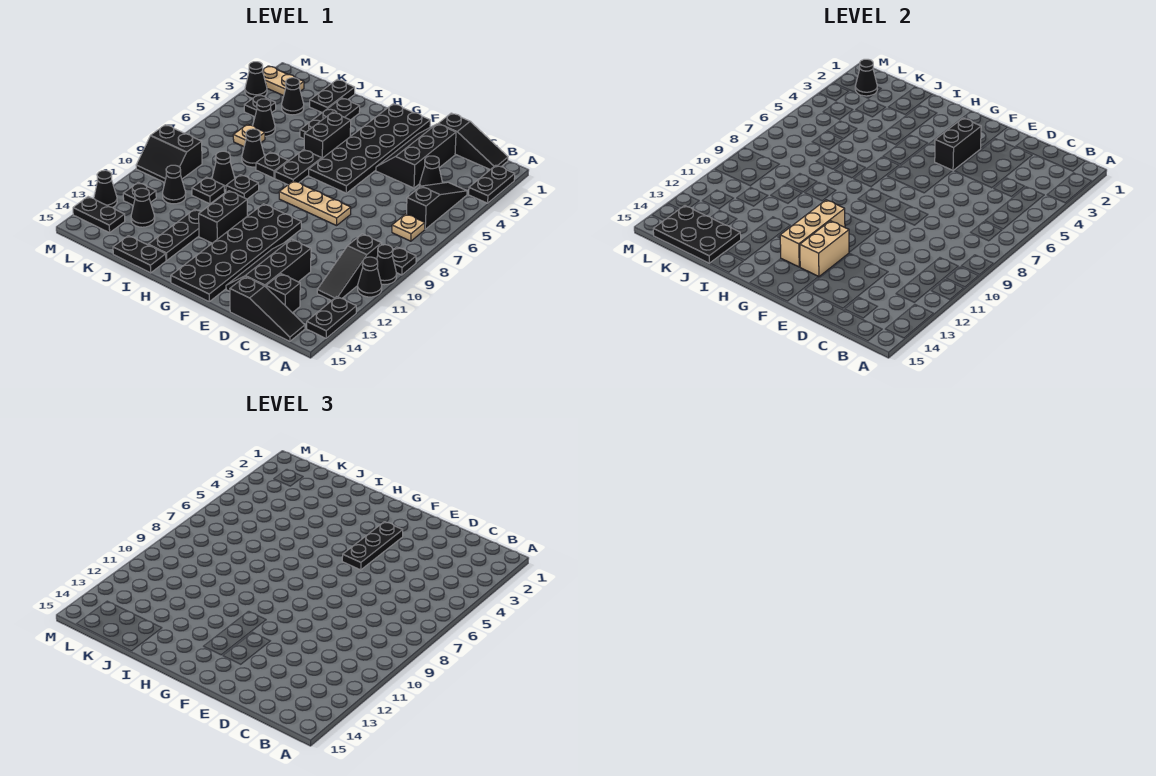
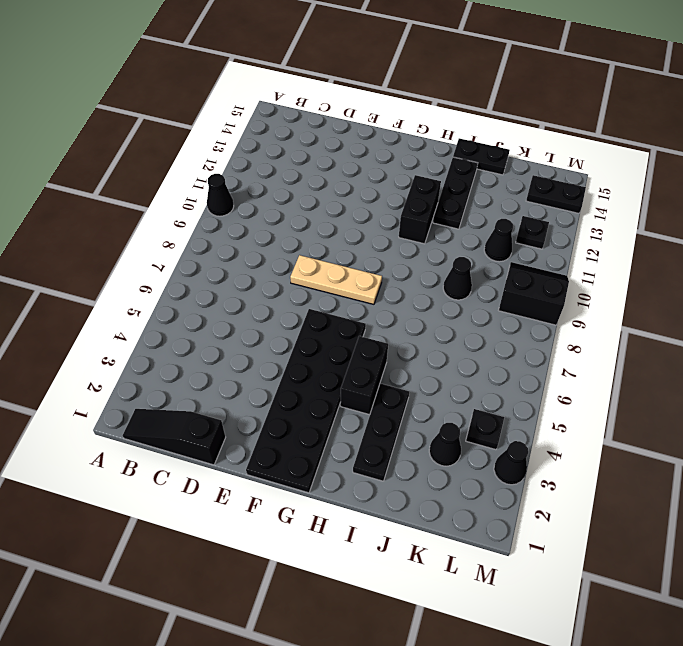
none -> black 1x2 plate [469,165,515,203]
none -> black 1x1 plate [392,247,416,275]
none -> black 1x1 cone [358,257,382,297]
none -> black 1x2 plate [307,297,356,338]

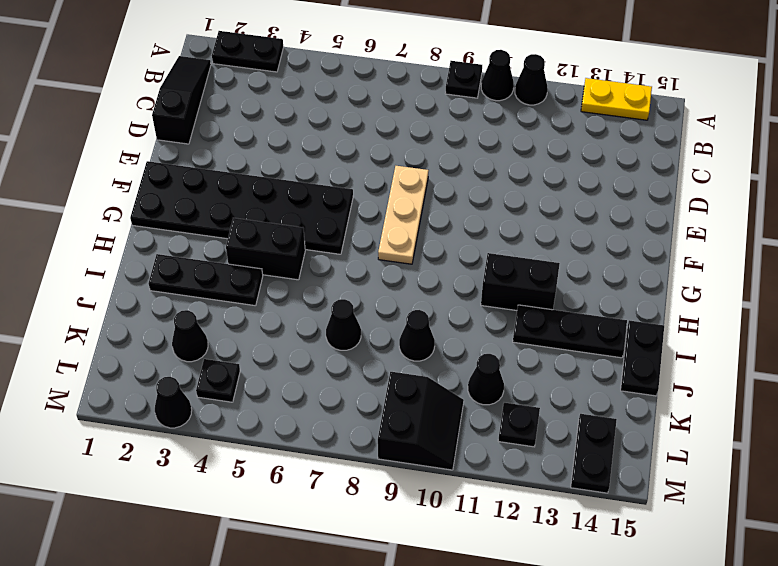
yellow 1x2 plate [581,78,652,120] -> black 1x2 plate [307,297,356,338]
none -> black 1x3 slope [407,182,467,229]
none -> tan 1x1 plate [392,214,425,241]
none -> black 1x3 slope [317,234,381,301]
none -> black 1x3 slope [230,277,305,341]

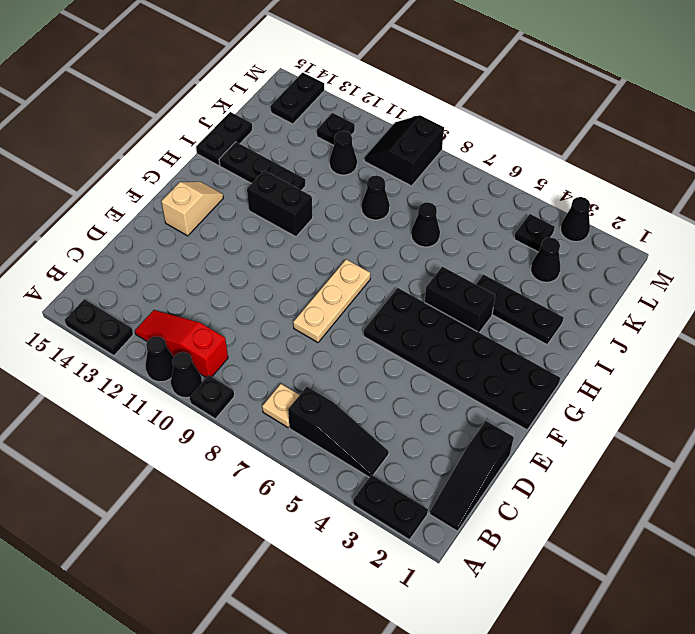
red 1x3 slope [135,310,228,378] -> black 1x3 slope [317,234,381,301]
tan 1x2 slope [161,182,223,236] -> black 2x6 plate [171,204,301,302]
none -> black 1x3 slope [230,277,305,341]
none -> black 1x1 cone [420,156,442,187]
none -> black 1x1 brick [266,274,300,313]
none -> black 2x3 slope [376,124,456,188]

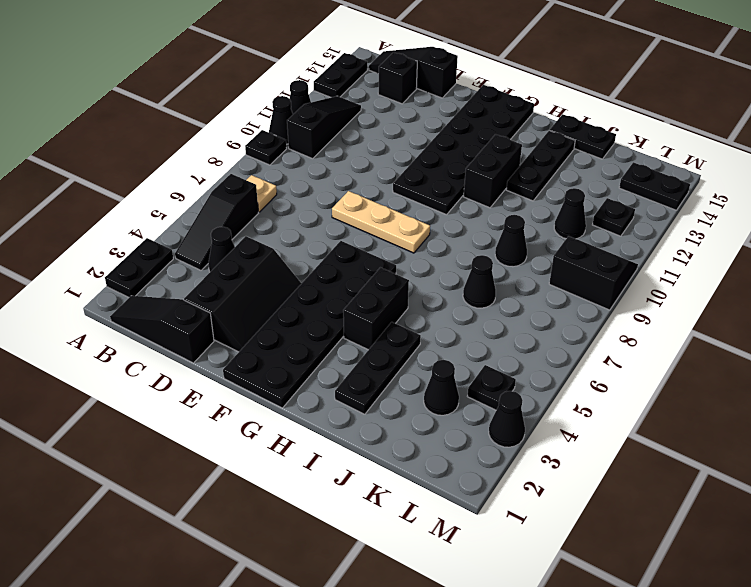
none -> black 2x3 slope [226,239,311,291]
none -> black 1x2 plate [275,150,322,185]
none -> black 1x1 plate [256,152,288,178]
none -> black 1x1 plate [226,175,259,199]

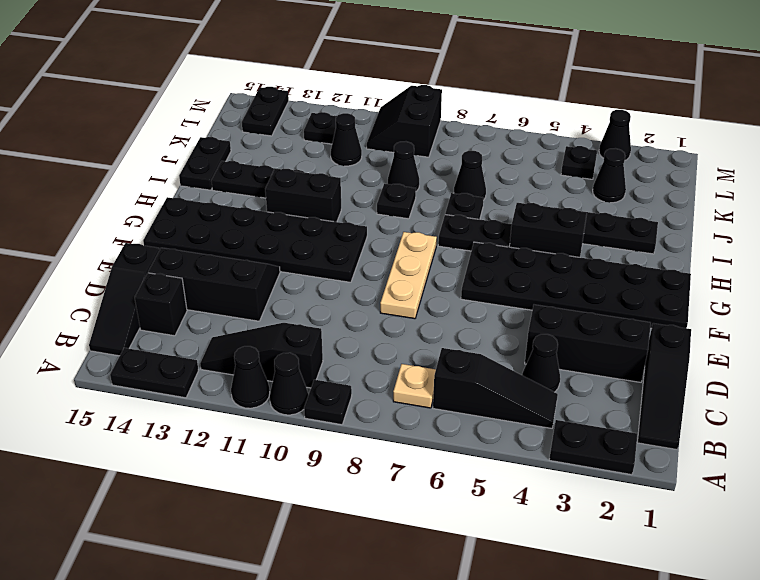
none -> black 1x2 plate [310,80,355,112]
none -> black 1x1 plate [192,177,225,204]
none -> black 1x1 cone [253,99,275,136]
none -> tan 1x1 plate [233,124,265,147]

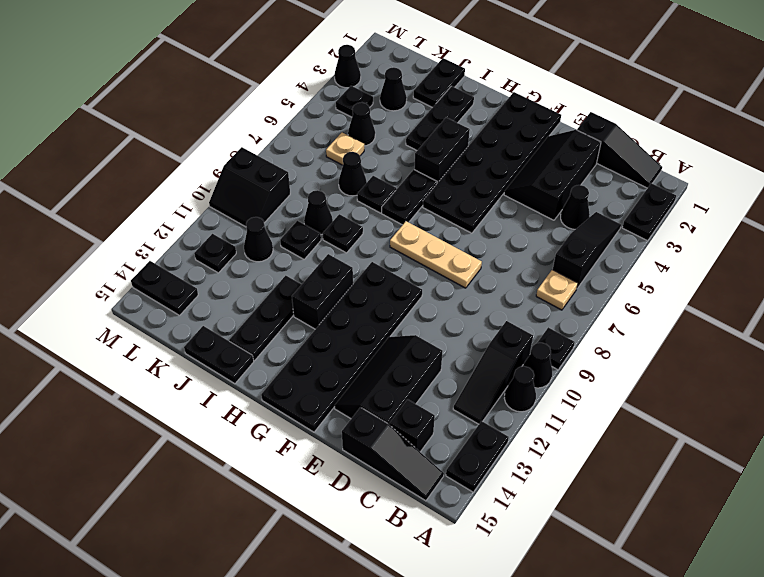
none -> black 1x1 cone [131,188,155,227]
none -> tan 1x2 plate [263,66,304,96]
none -> black 1x1 cone [94,170,117,207]
none -> black 1x2 brick [935,118,981,170]

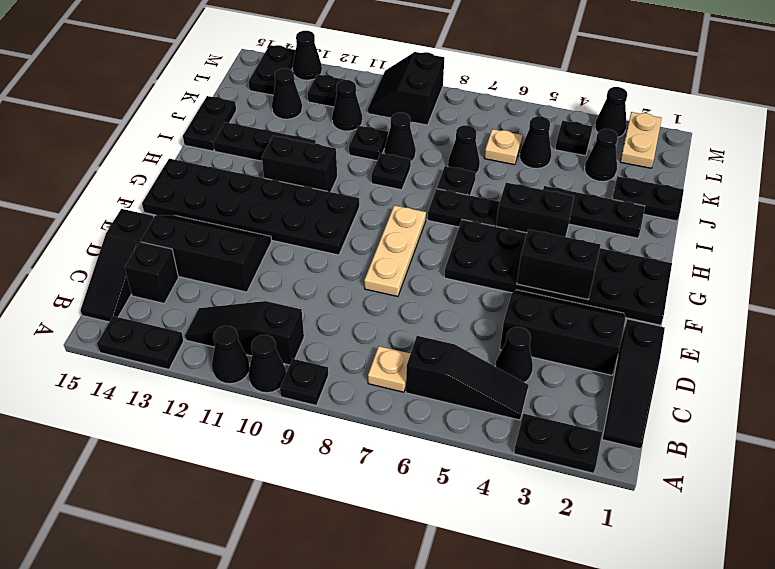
none -> tan 1x2 brick [800,221,849,277]
none -> tan 1x3 brick [780,200,845,267]
none -> black 2x3 plate [653,206,741,263]
none -> black 1x1 cone [855,59,877,96]

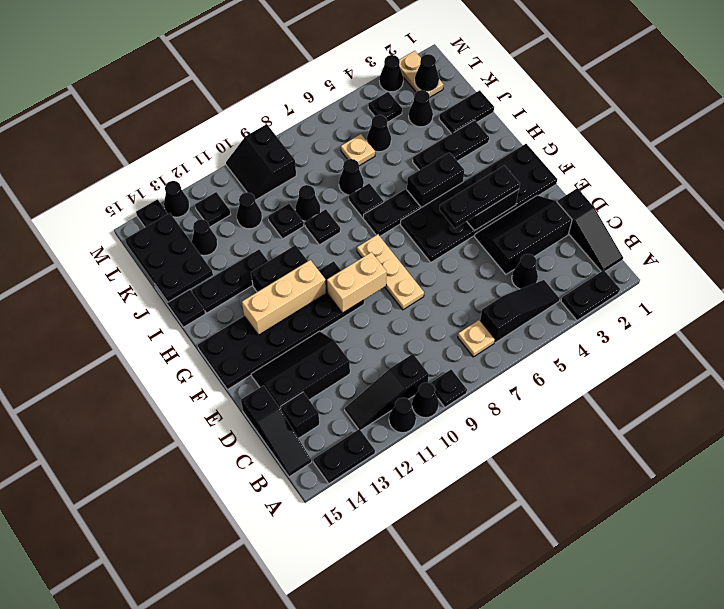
tan 1x2 brick [327,252,387,313] -> tan 1x2 brick moved to [800,221,849,277]

